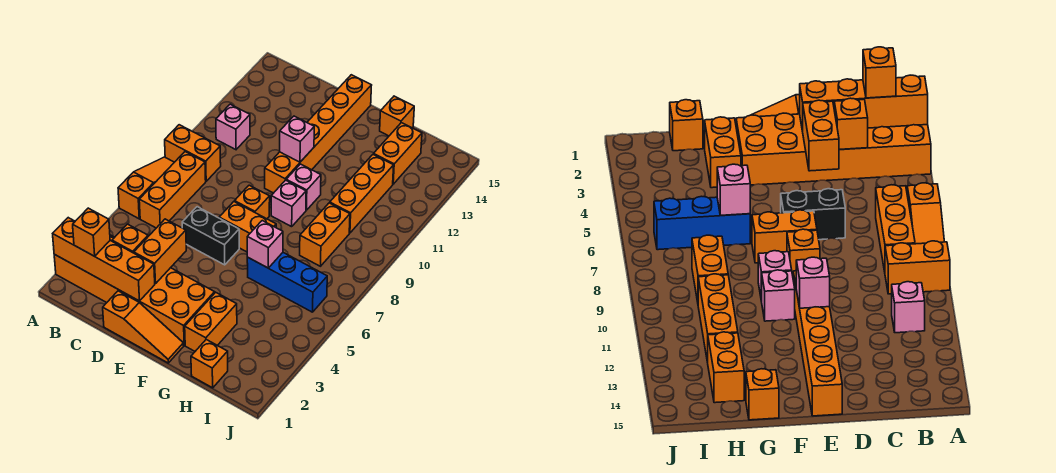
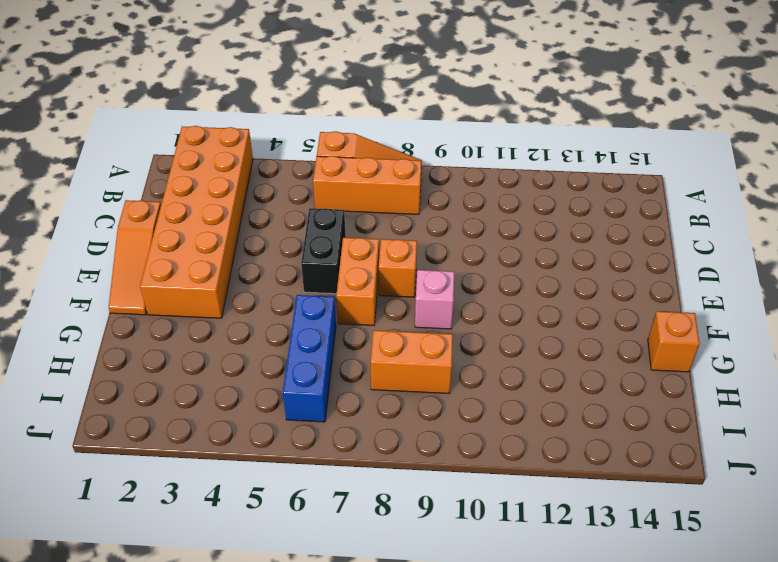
none -> orange 1x2 brick [165,125,221,181]
none -> pink 1x1 brick [216,104,250,150]
none -> orange 1x6 brick [265,75,372,193]

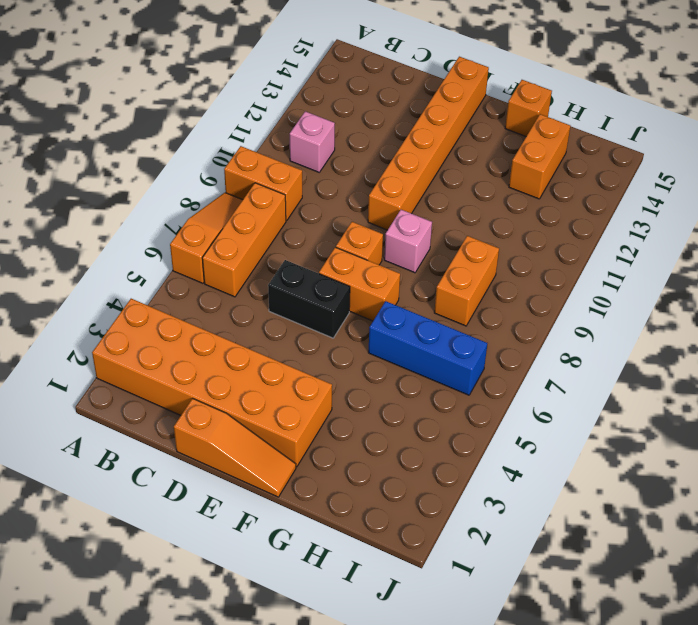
none -> pink 1x1 brick [286,164,321,210]
none -> orange 1x2 brick [185,292,237,351]
none -> orange 1x1 brick [191,340,228,388]

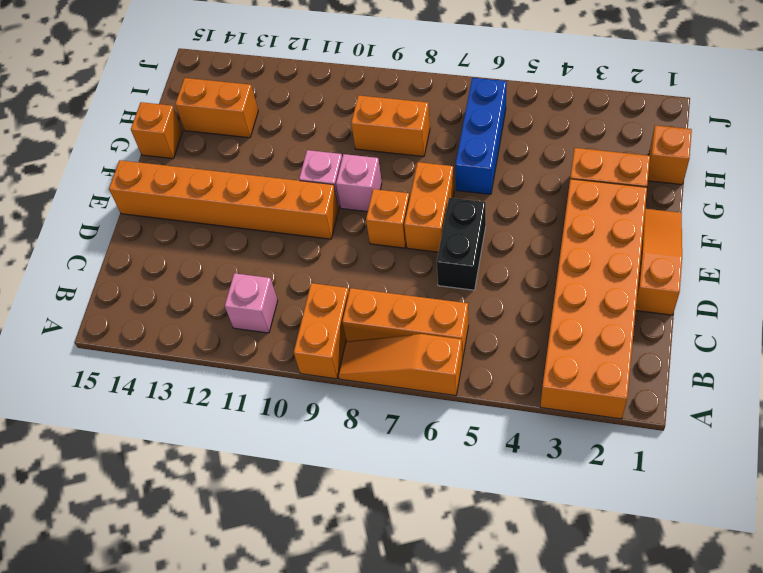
none -> orange 1x3 brick [330,154,394,233]
none -> orange 1x4 brick [53,218,155,301]
none -> orange 1x1 brick [112,224,148,253]

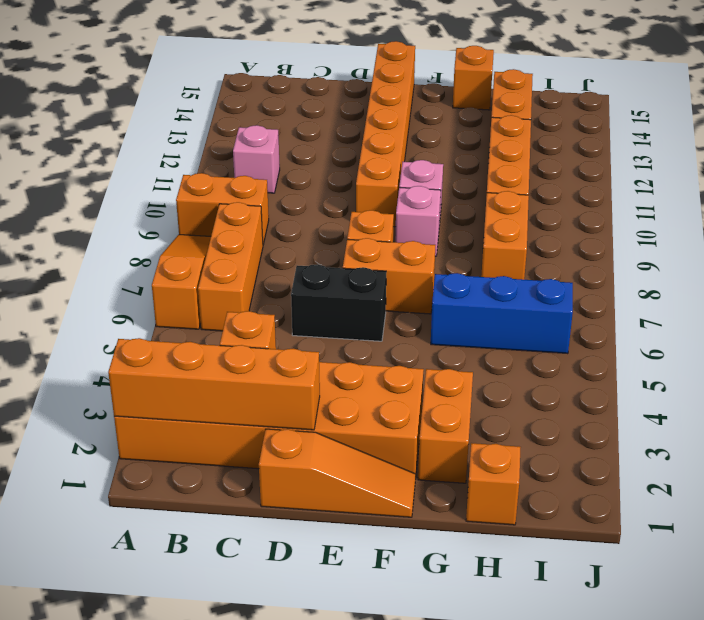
none -> orange 1x2 brick [134,219,186,284]
none -> pink 1x1 brick [280,116,314,162]
none -> pink 1x1 brick [247,221,283,268]

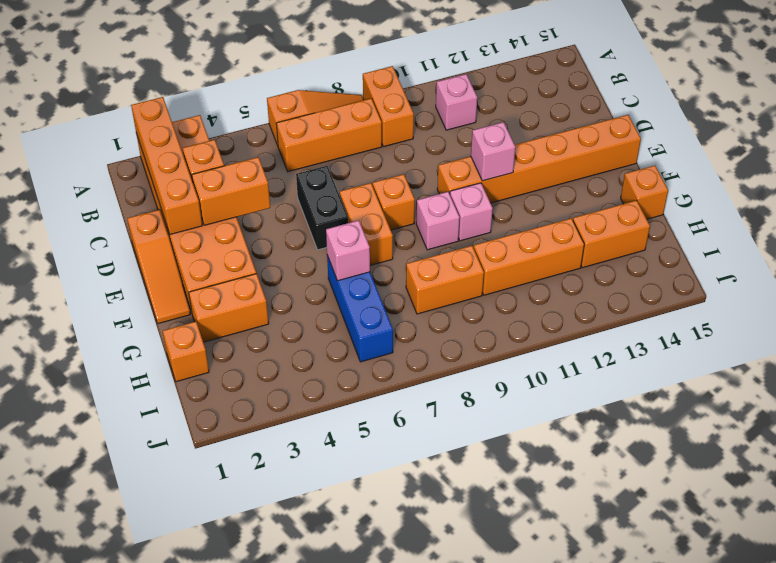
none -> orange 1x1 brick [73,208,110,256]

